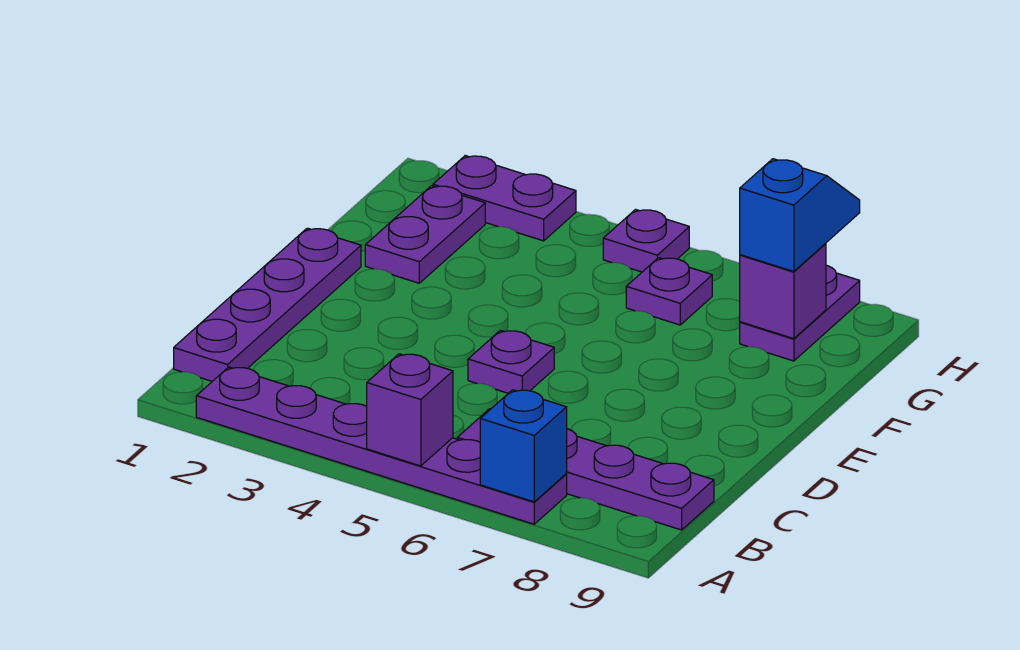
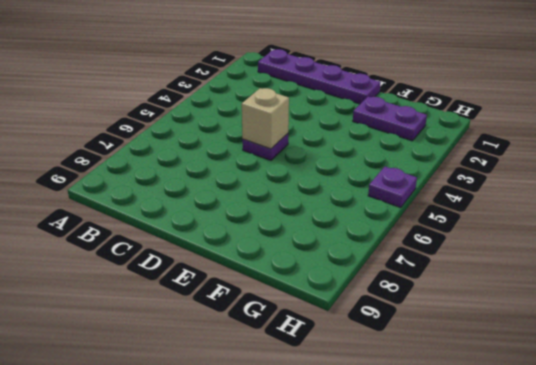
tan 1x1 brick [242,88,289,149] -> none
none -> purple 1x6 plate [196,367,567,524]
none -> purple 1x4 plate [457,409,714,530]
none -> purple 1x1 plate [626,258,712,325]

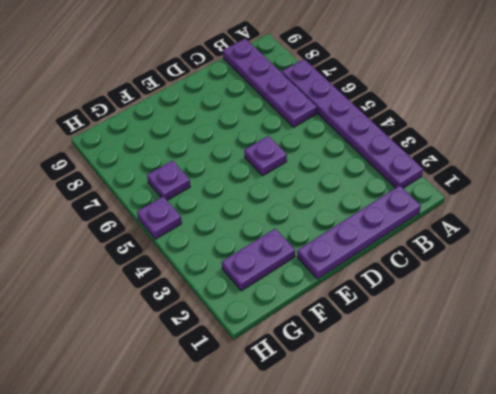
none -> purple 1x2 plate [740,265,860,361]
none -> purple 1x2 plate [433,156,576,241]
none -> purple 1x1 brick [367,354,453,466]

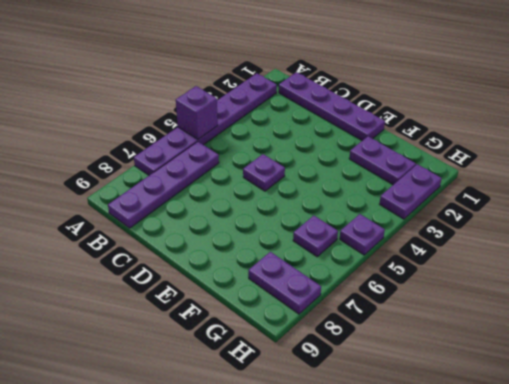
none -> blue 1x1 brick [480,390,567,502]
none -> purple 1x1 brick [740,243,826,339]
none -> blue 1x2 slope [740,159,860,272]

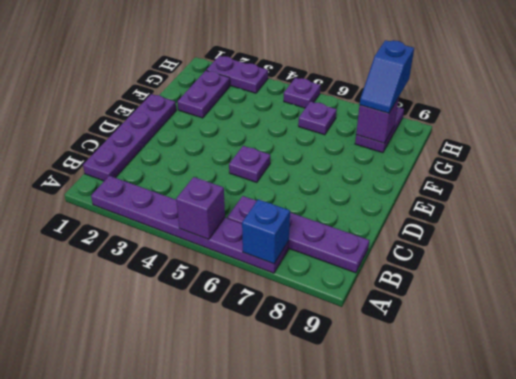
blue 1x2 slope [360,40,414,113] -> blue 1x2 slope turned to [740,159,860,272]

